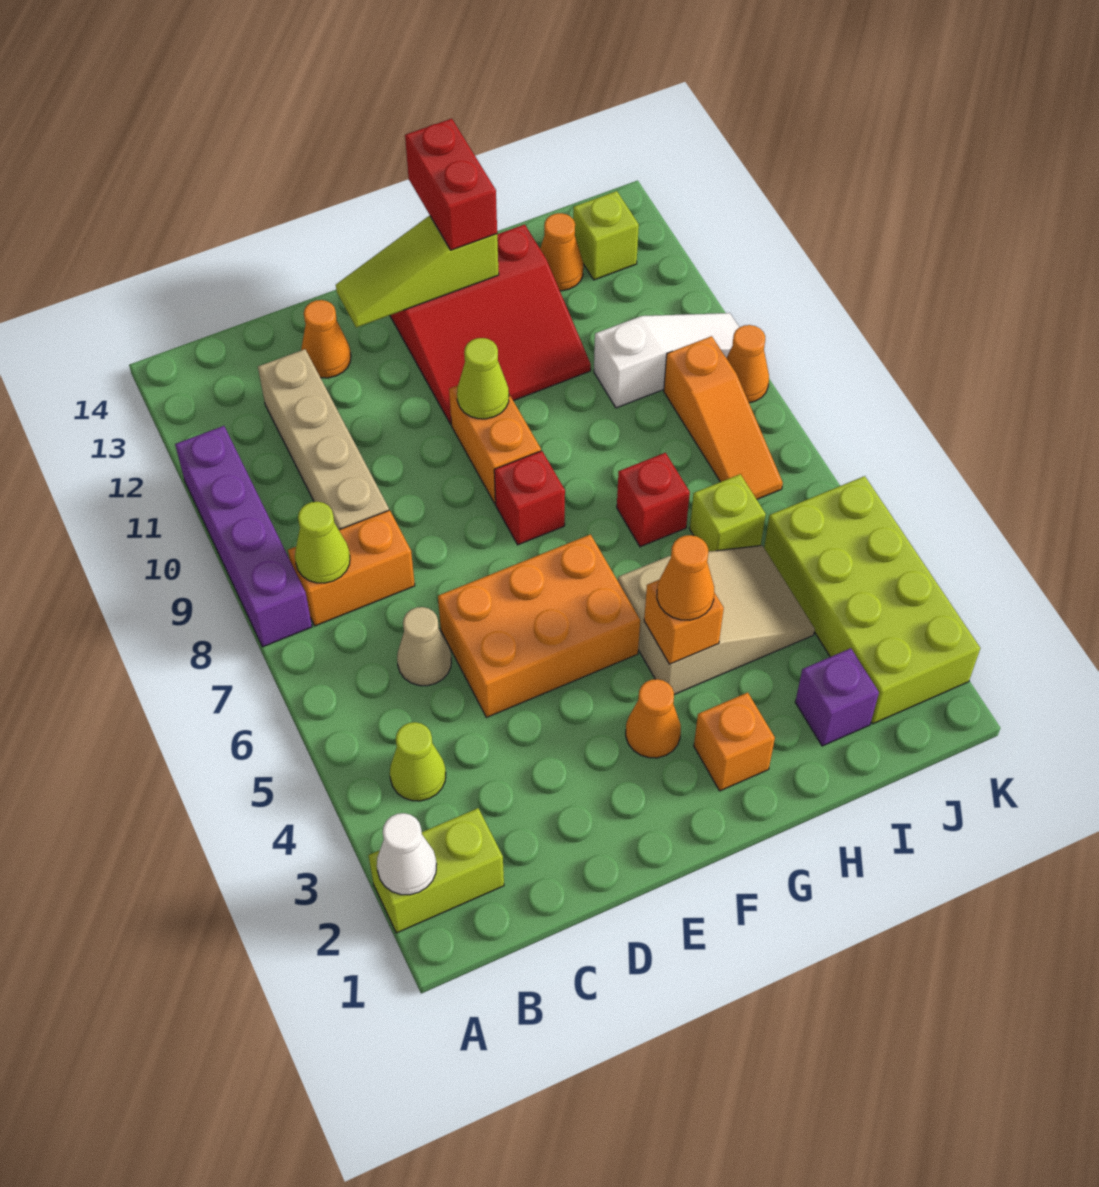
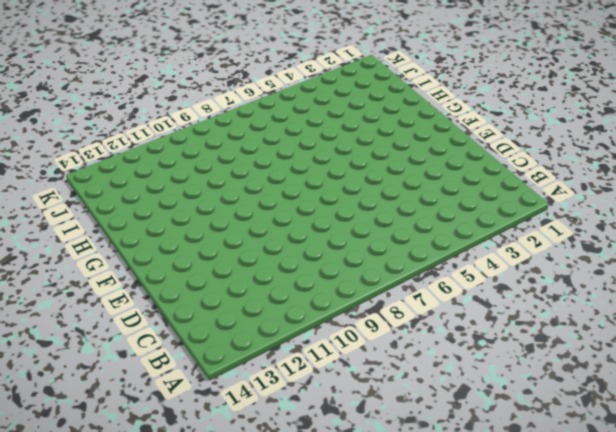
none -> lime 1x2 brick [368,808,504,933]
none -> purple 1x4 brick [175,426,312,647]
none -> lime 1x1 cone [390,722,446,801]
none -> orange 1x2 brick [288,510,415,626]

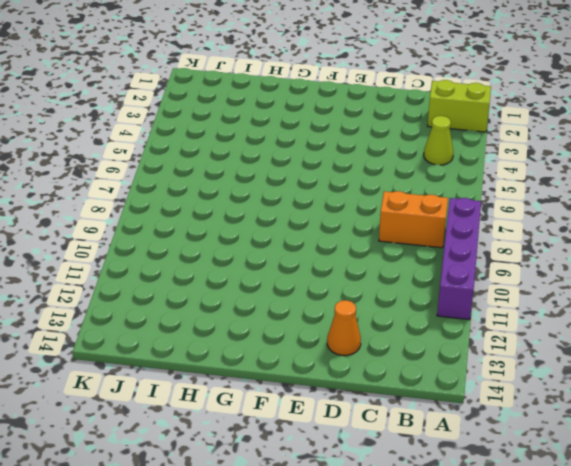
none -> tan 1x1 cone [397,607,451,686]
none -> tan 1x4 brick [258,349,389,530]
none -> orange 2x3 brick [438,534,640,717]
none -> orange 1x1 cone [626,679,681,758]

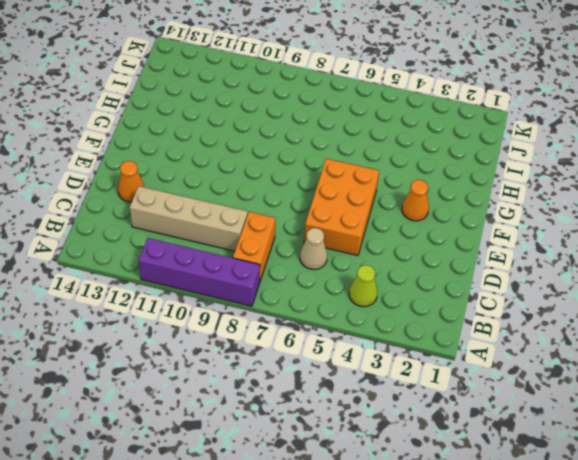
none -> lime 1x2 brick [368,808,504,933]
none -> red 1x1 brick [494,451,565,545]
none -> orange 1x2 brick [449,386,541,504]
none -> red 3x3 slope [390,224,591,424]

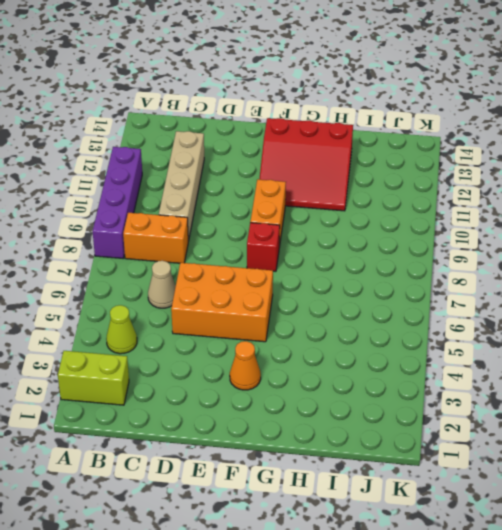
none -> orange 1x1 cone [301,300,351,378]
none -> orange 1x1 brick [694,693,775,791]
none -> tan 2x3 slope [618,545,815,694]
none -> red 1x1 brick [617,453,690,547]

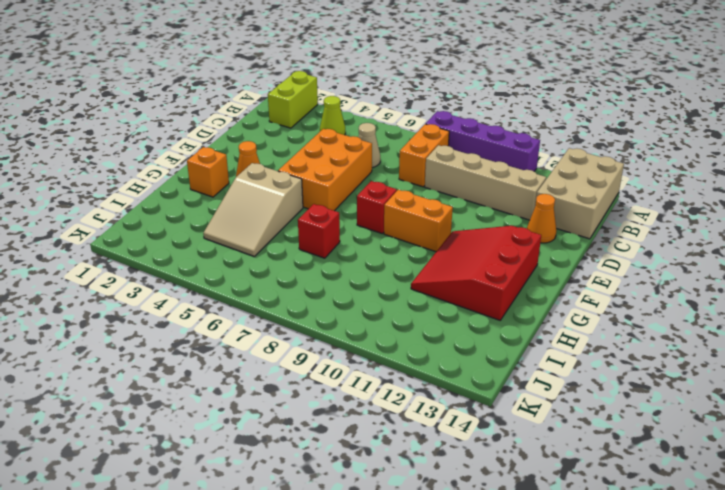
tan 2x3 brick [535,148,624,239] -> none
none -> purple 1x1 brick [795,648,879,746]
none -> lime 1x1 brick [690,474,766,552]
none -> white 1x3 slope [594,313,739,408]
none -> orange 1x1 cone [540,213,583,291]

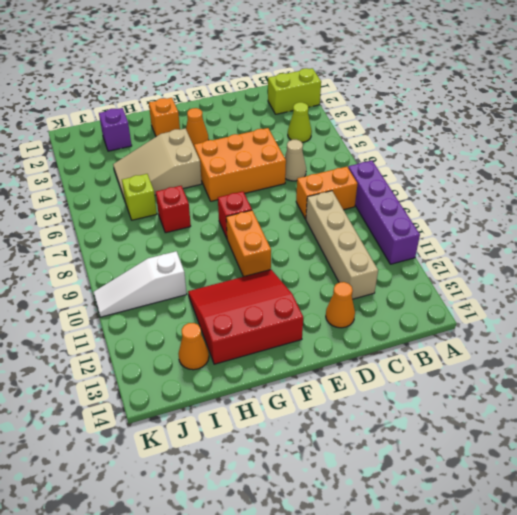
none -> lime 2x4 brick [764,476,980,724]
none -> orange 1x3 slope [664,336,783,499]
none -> lime 1x1 brick [573,191,639,280]
none -> orange 1x1 cone [726,325,769,403]

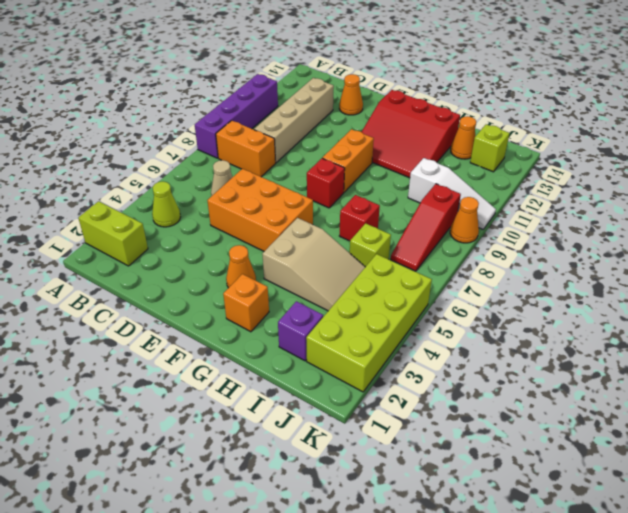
red 1x3 slope [391,184,461,271] -> orange 1x3 slope [664,336,783,499]
none -> white 1x1 cone [377,813,437,895]
none -> lime 1x1 cone [295,502,350,583]
none -> lime 1x3 slope [336,216,499,328]
none -> lime 1x1 cone [457,338,509,419]

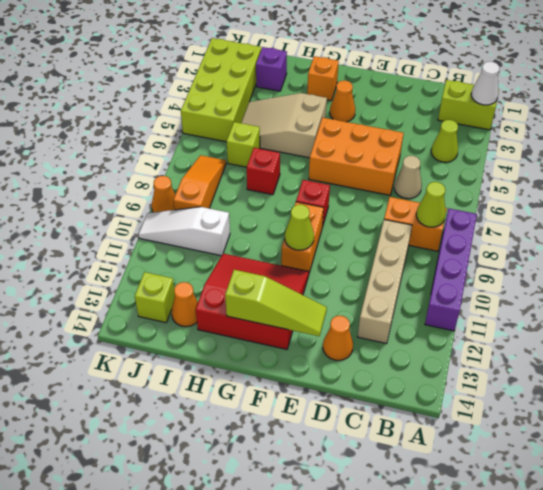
none -> orange 1x1 brick [644,580,724,664]
none -> orange 1x1 cone [657,535,714,620]
none -> red 1x2 brick [405,119,497,250]

